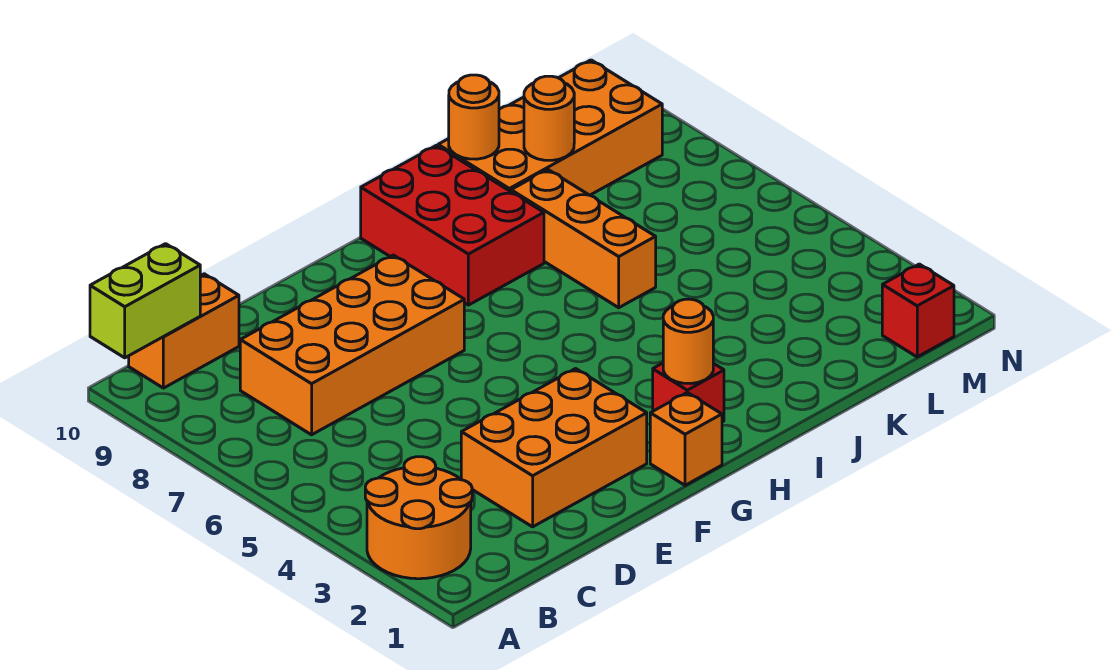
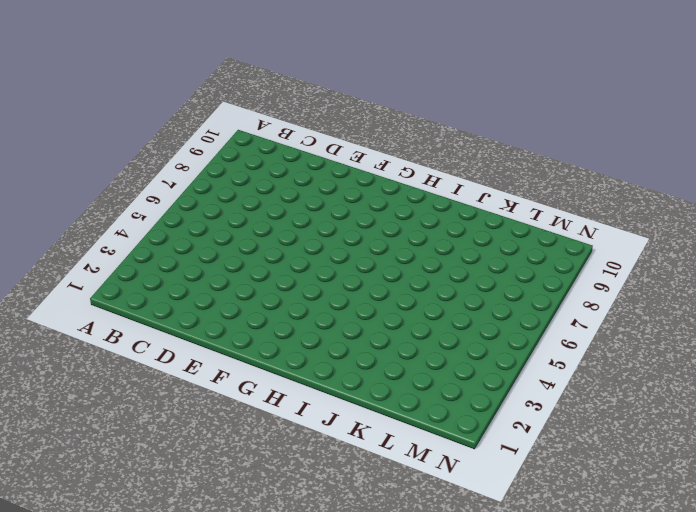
none -> orange 2x2 round brick [365,457,472,579]
none -> orange 1x2 brick [129,274,239,388]
none -> orange 2x4 brick [240,255,464,435]

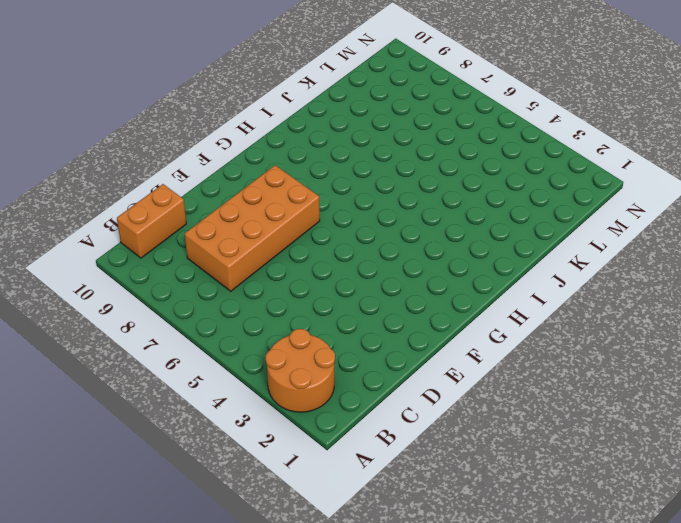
none -> orange 2x3 brick [461,369,647,527]
none -> orange 1x1 brick [650,393,722,485]
none -> red 1x1 brick [653,363,724,422]

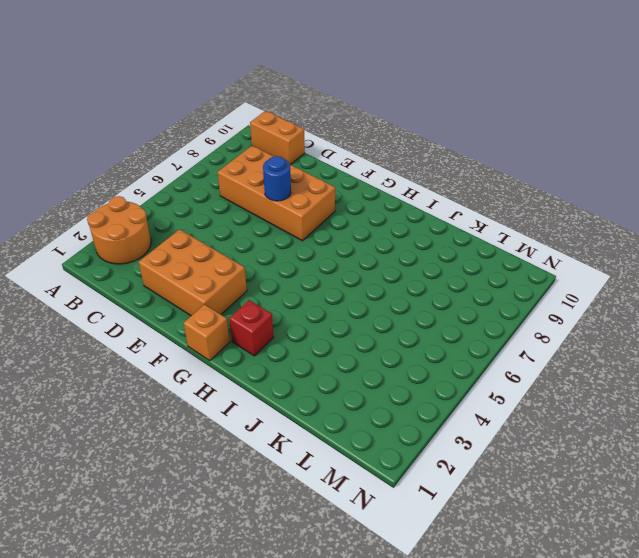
blue 1x1 round brick [263,156,291,201] -> none
none -> red 2x3 brick [361,146,544,305]
none -> orange 1x3 brick [511,170,656,308]
none -> orange 2x4 brick [438,60,662,195]

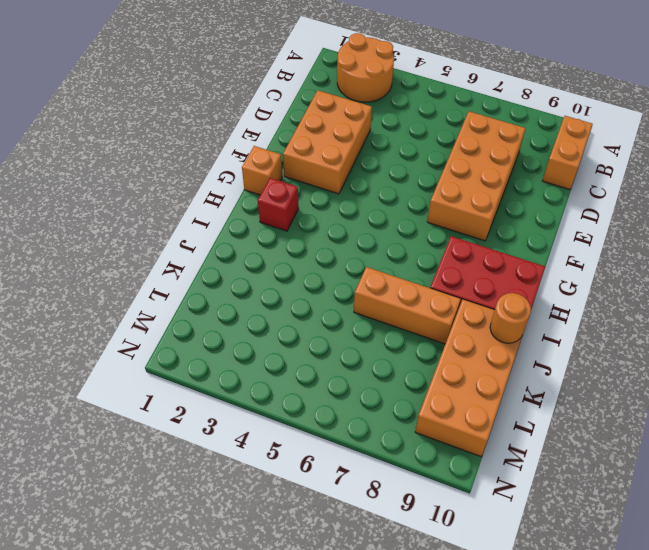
none -> red 1x1 brick [882,264,954,357]
none -> lime 1x2 brick [90,244,200,358]
none -> orange 1x1 round brick [663,299,713,384]

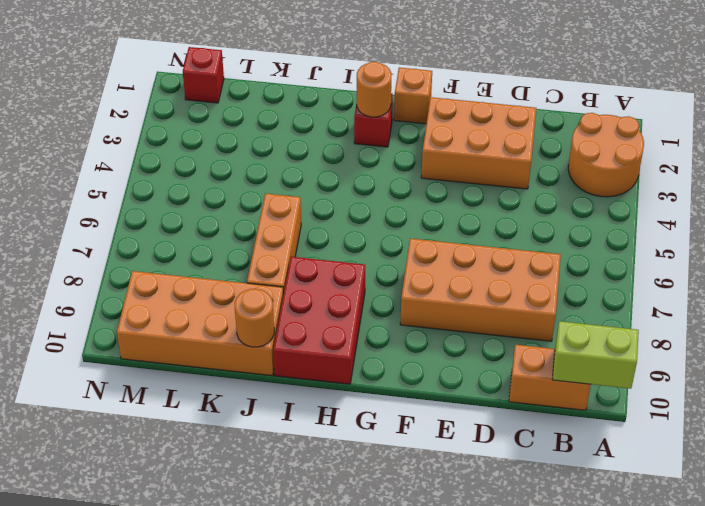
none -> orange 1x1 round brick [524,76,574,160]

